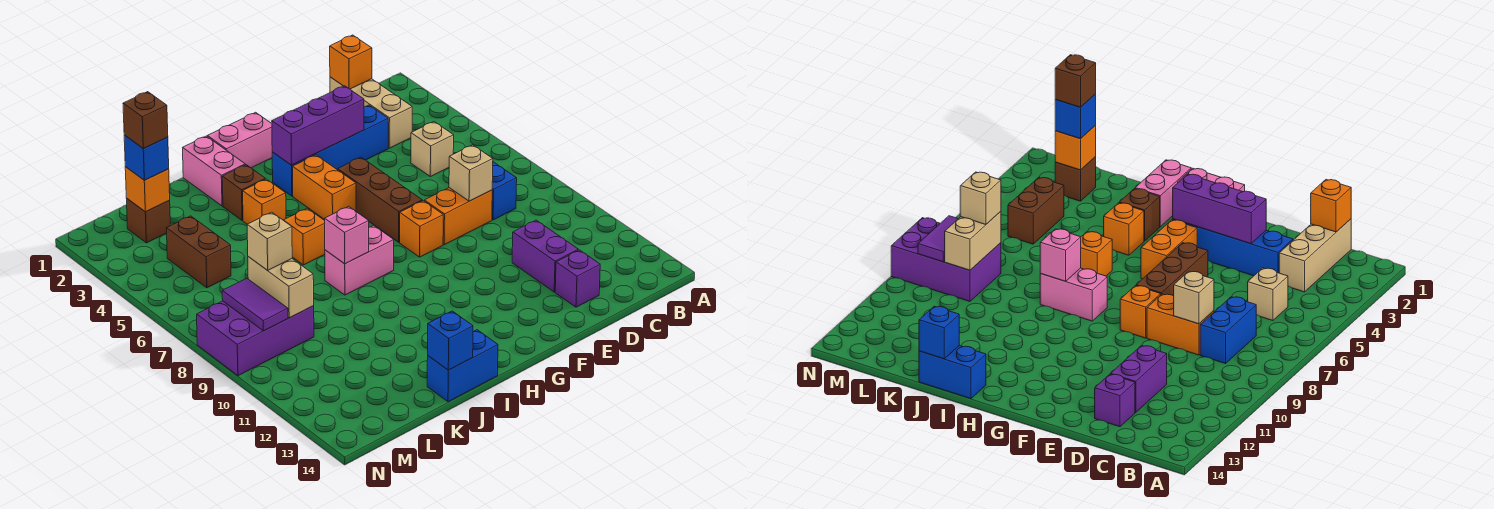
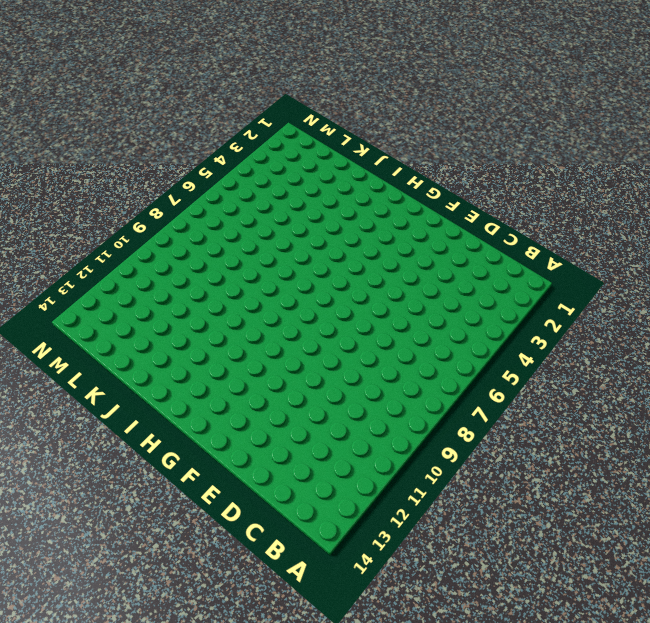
none -> tan 1x3 brick [330,77,412,148]
none -> tan 1x1 brick [411,122,454,177]
none -> blue 1x2 brick [492,162,517,220]
none -> blue 1x4 brick [272,105,388,196]

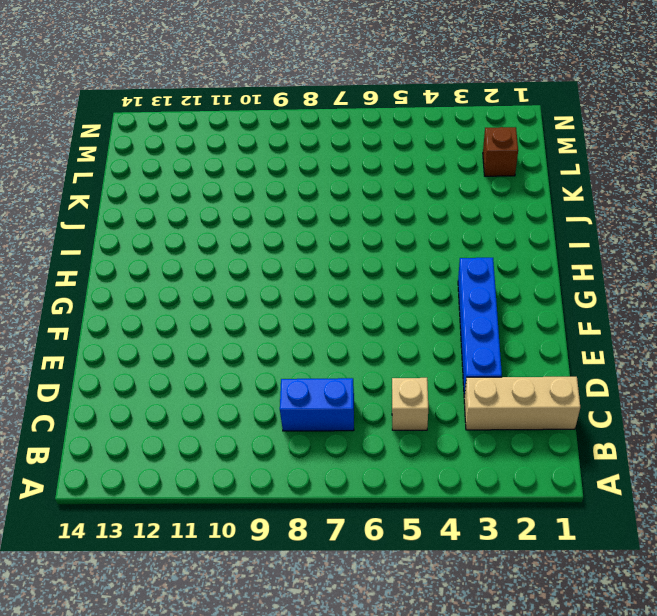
none -> orange 1x2 brick [425,188,492,245]
none -> purple 1x2 brick [512,220,578,292]
none -> purple 1x1 brick [555,250,600,307]
none -> brown 1x3 brick [338,157,422,242]

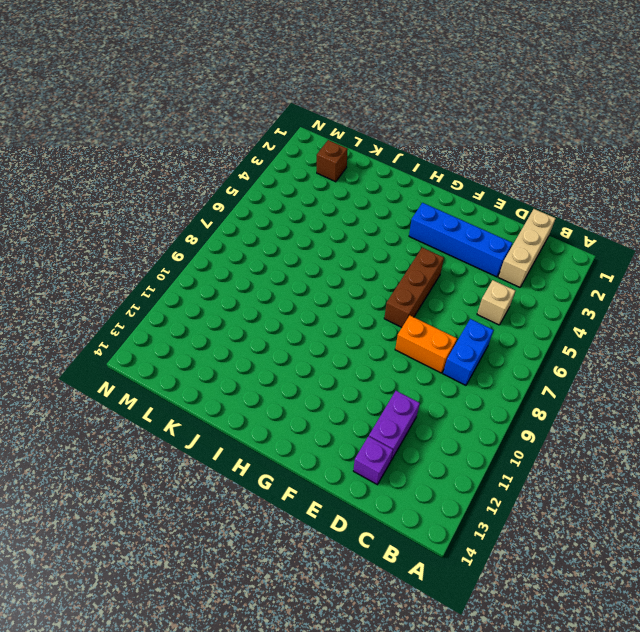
none -> orange 1x1 brick [400,201,443,257]
none -> pink 1x2 brick [207,112,272,168]
none -> orange 1x2 brick [293,155,356,220]
none -> pink 1x2 brick [325,225,394,295]

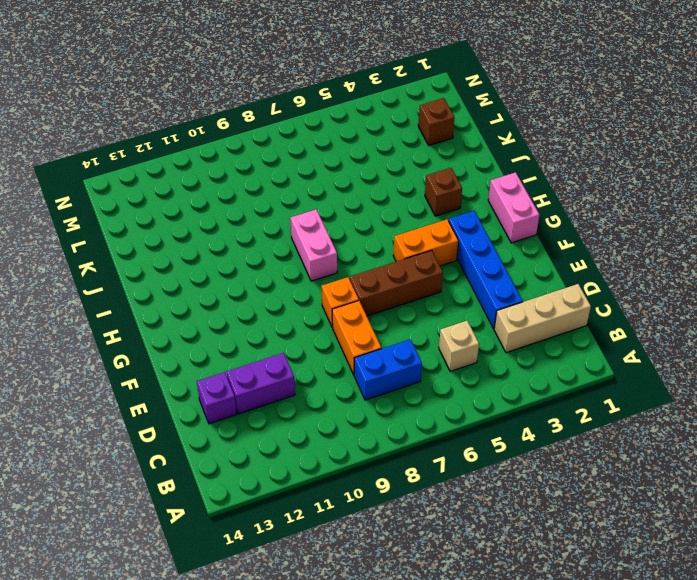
none -> pink 1x2 brick [183,136,245,206]
none -> orange 1x1 brick [243,179,286,224]
none -> orange 1x1 brick [284,208,325,265]
none -> blue 1x2 brick [427,330,498,402]

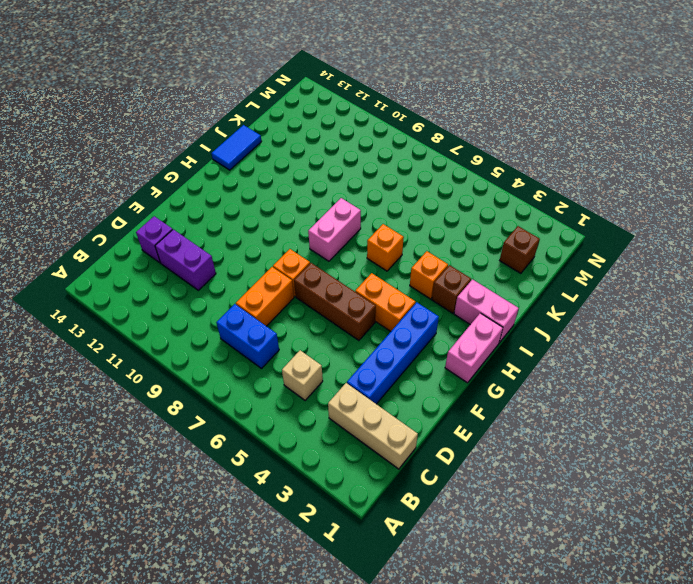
blue 1x2 tile [211,125,261,170] -> blue 1x2 brick [427,330,498,402]
none -> brown 1x2 brick [167,216,231,288]
none -> purple 2x3 brick [197,301,314,376]
none -> orange 1x1 brick [330,35,372,89]
none -> tan 1x1 brick [449,145,493,201]

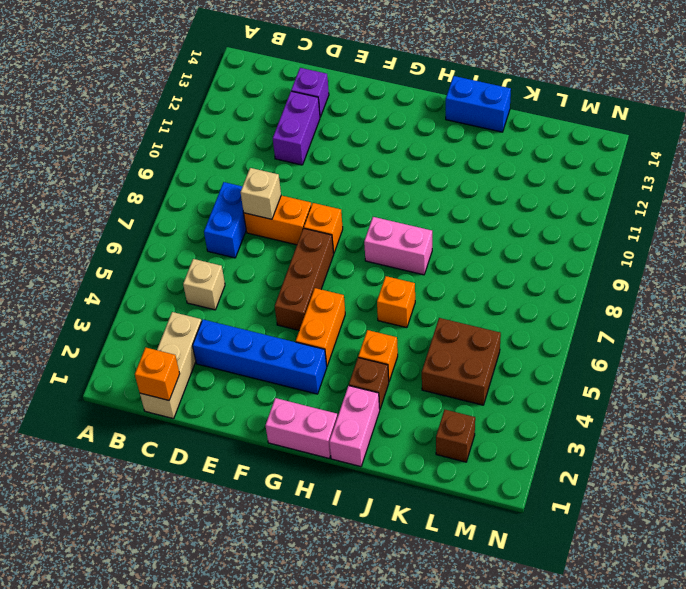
brown 2x2 brick [422,318,501,405] -> brown 1x2 brick [167,216,231,288]
none -> purple 2x3 brick [197,301,314,376]
none -> purple 1x3 brick [272,86,364,165]
none -> pink 1x1 brick [325,206,369,264]
none -> blue 1x1 brick [428,311,473,370]

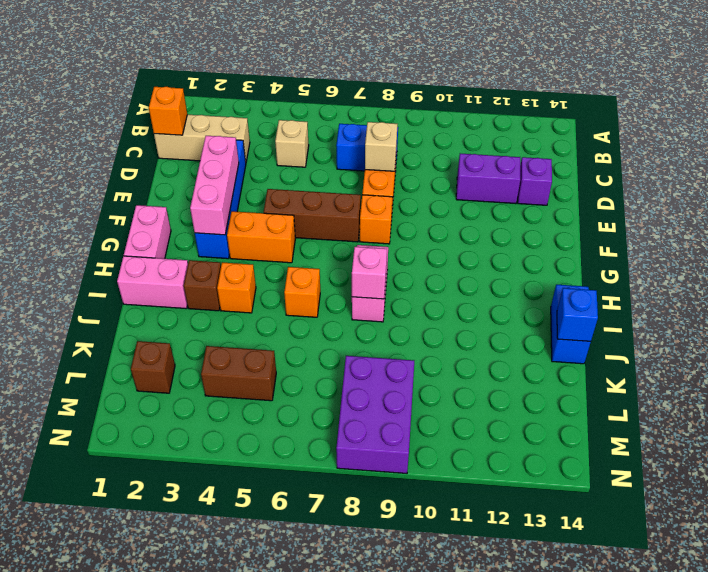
pink 1x3 brick [190,136,239,235] -> purple 1x3 brick [272,86,364,165]
none -> orange 1x1 brick [125,167,170,212]
none -> tan 1x2 brick [248,257,314,318]
none -> purple 1x2 tile [222,278,288,331]
none -> blue 1x1 brick [124,135,169,180]

